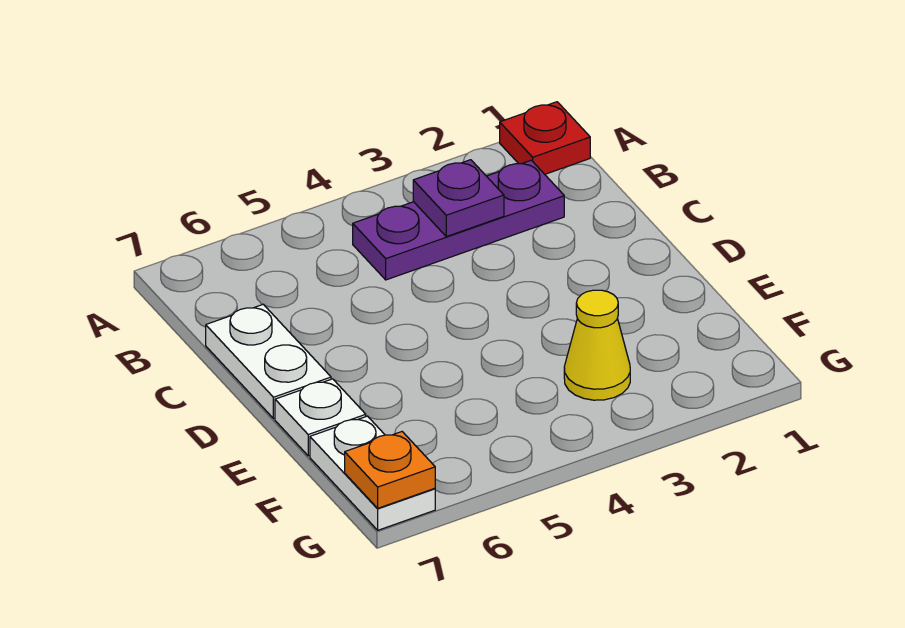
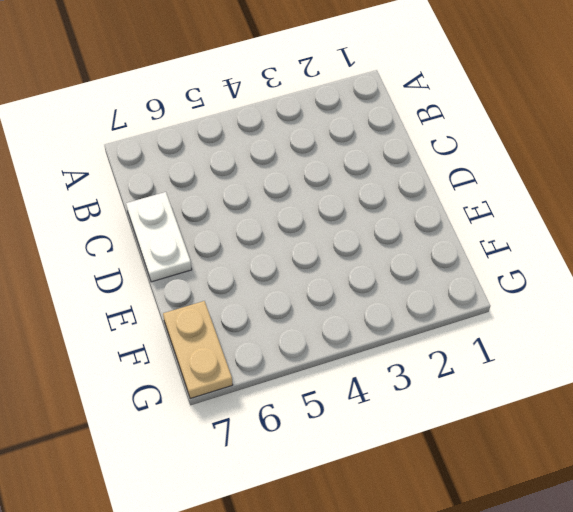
tan 1x2 plate [163,301,233,399] -> white 1x2 plate [310,416,435,530]
none -> red 1x1 plate [500,102,590,174]
none -> purple 1x3 plate [353,160,564,280]

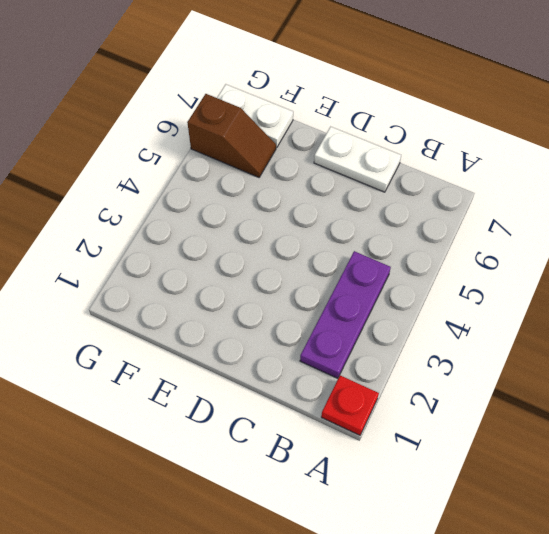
brown 1x2 slope [187,94,276,177] -> none
none -> white 1x1 plate [275,379,366,456]
none -> yellow 1x1 cone [564,290,630,400]

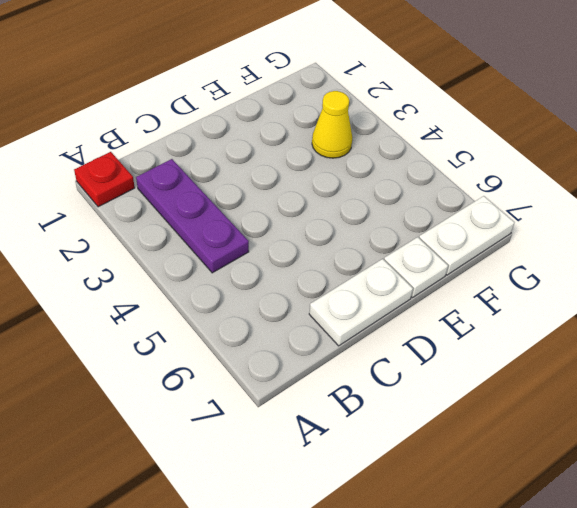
none -> purple 1x1 plate [413,160,504,237]
none -> orange 1x1 plate [345,432,435,508]

